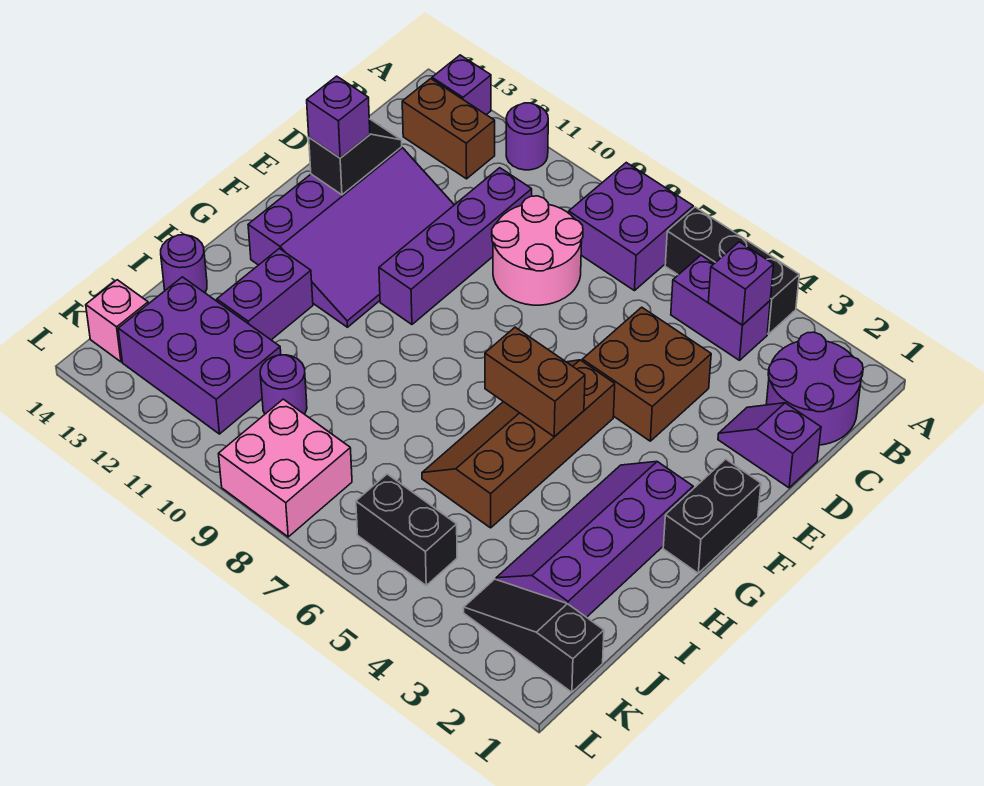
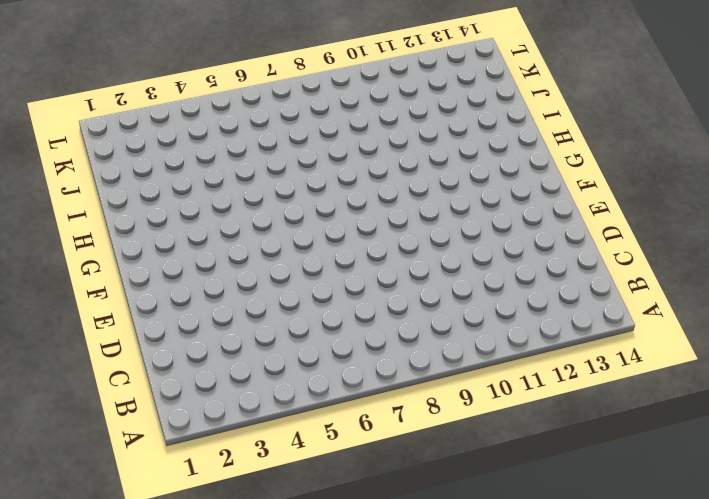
none -> black 1x3 brick [665,207,799,334]
none -> purple 2x2 brick [569,163,693,291]
none -> purple 1x1 round brick [506,103,548,170]

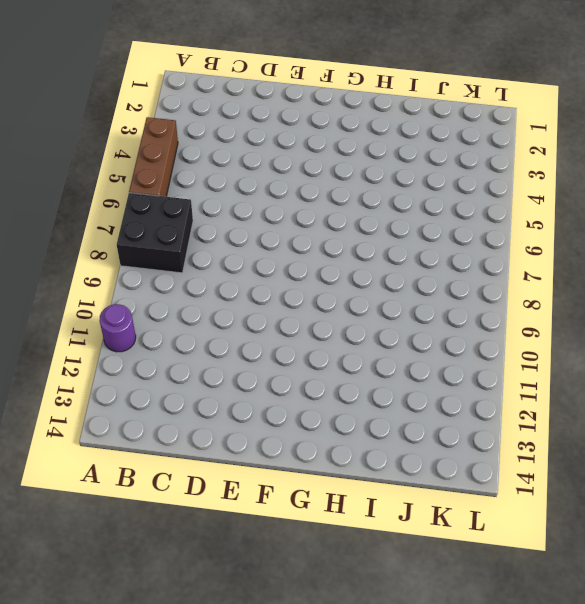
brown 1x3 brick [129,117,178,197] -> black 1x3 brick [665,207,799,334]
black 2x2 brick [117,193,193,273] -> purple 2x2 brick [569,163,693,291]
none -> purple 1x1 brick [432,55,491,115]
none -> purple 2x2 round brick [766,332,863,445]
none -> purple 1x2 brick [671,255,770,360]

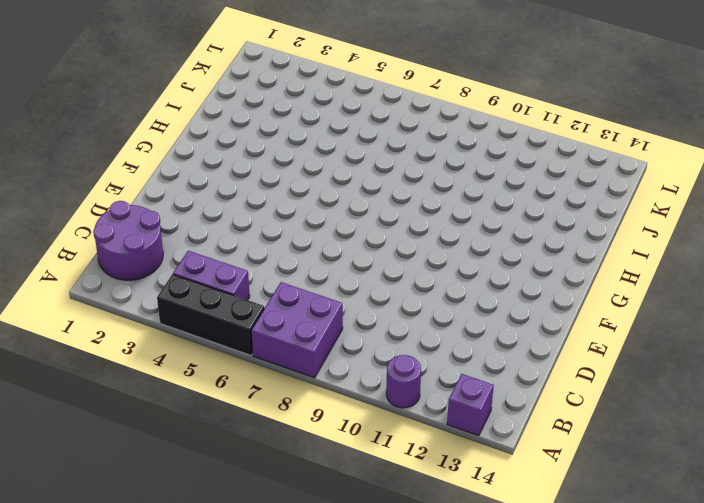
none -> brown 1x2 brick [402,79,495,179]
none -> pink 2x2 round brick [492,196,583,305]
none -> purple 1x4 brick [379,168,532,324]

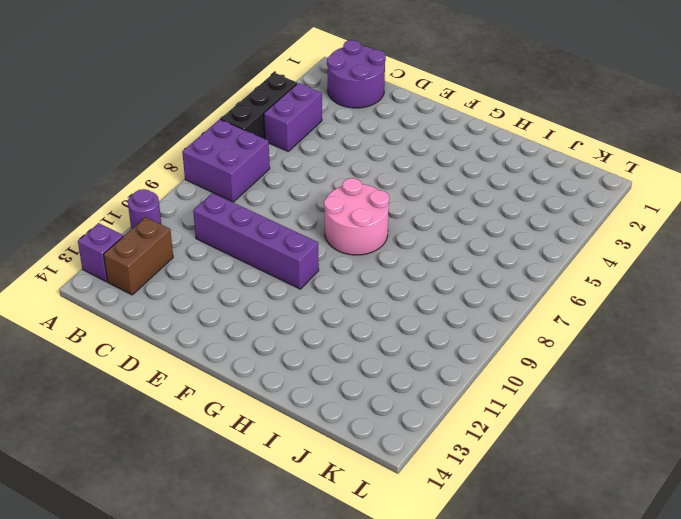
pink 2x2 round brick [324,178,389,255] -> pink 2x2 round brick moved to [492,196,583,305]
none -> purple 1x2 slope [718,403,821,488]
none -> brown 2x2 brick [582,307,711,441]
none -> purple 3x4 slope [248,147,454,327]

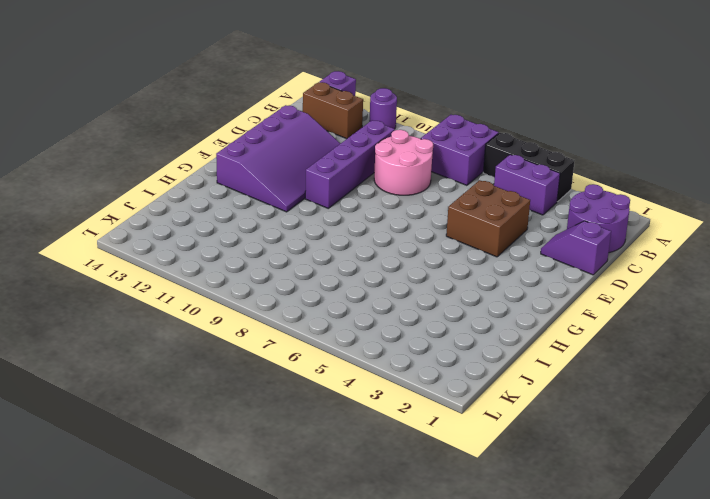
none -> black 1x2 brick [663,459,761,573]
none -> brown 2x4 slope [422,360,615,528]
none -> purple 2x4 slope [496,461,693,617]

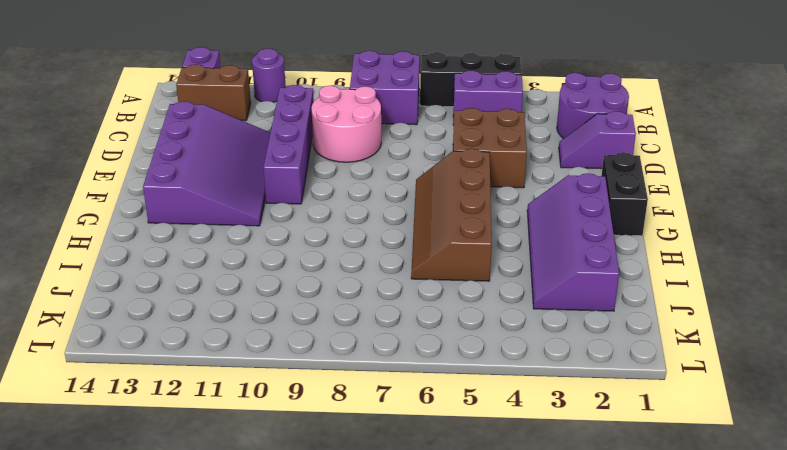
none -> purple 1x2 brick [217,249,313,340]
none -> purple 1x1 round brick [161,235,207,293]
none -> purple 1x1 round brick [260,355,307,414]

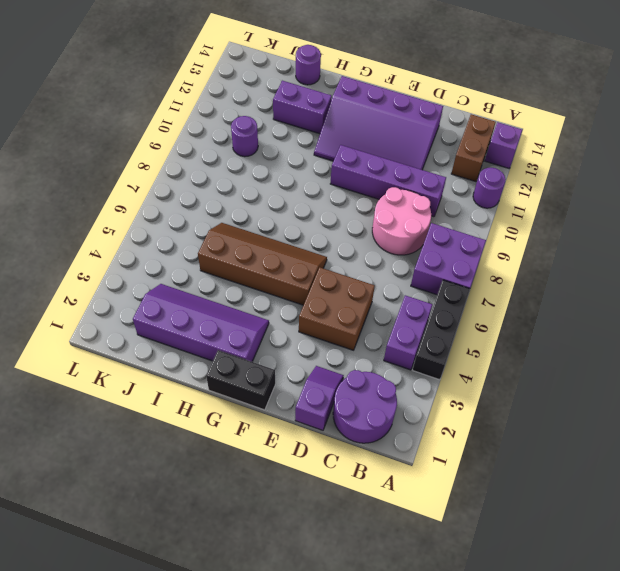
none -> purple 2x3 brick [118,277,281,434]
none -> black 1x3 slope [464,579,604,692]
none -> black 1x2 brick [356,474,457,585]

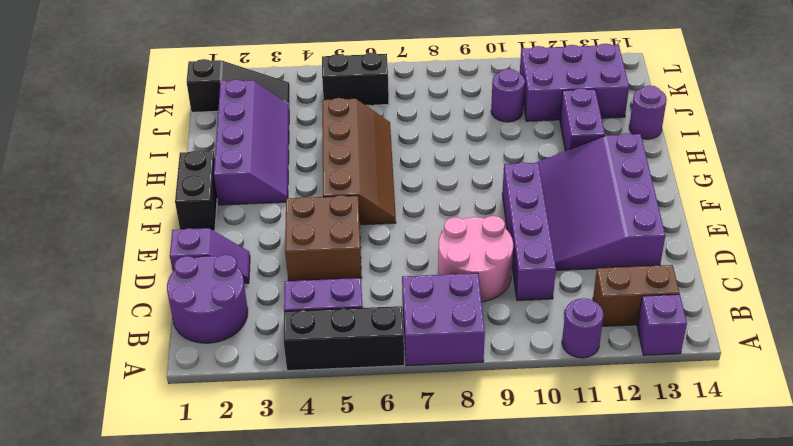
none -> pink 2x2 brick [219,399,352,537]
none -> pink 1x1 brick [86,280,148,362]
none -> purple 1x1 brick [708,242,774,325]

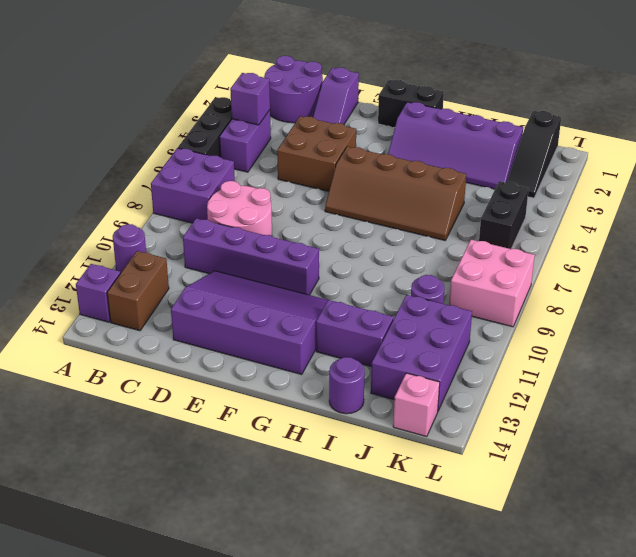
none -> black 1x2 slope [309,119,402,195]
none -> brown 1x2 brick [485,327,585,437]
none -> purple 1x1 brick [307,76,370,158]

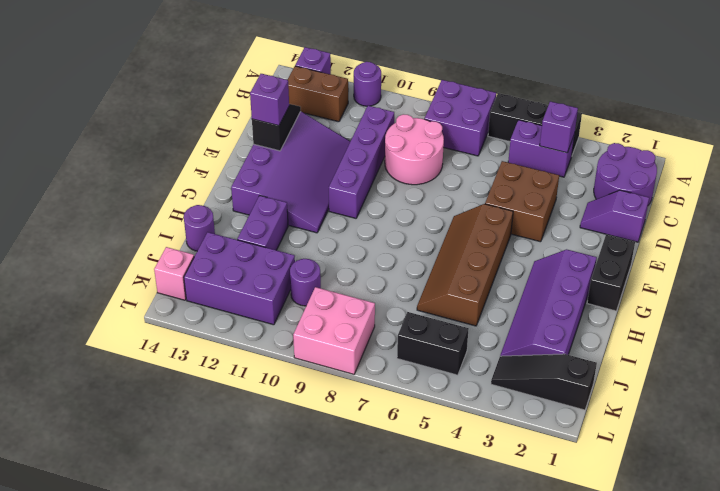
none -> brown 1x2 brick [485,327,585,437]

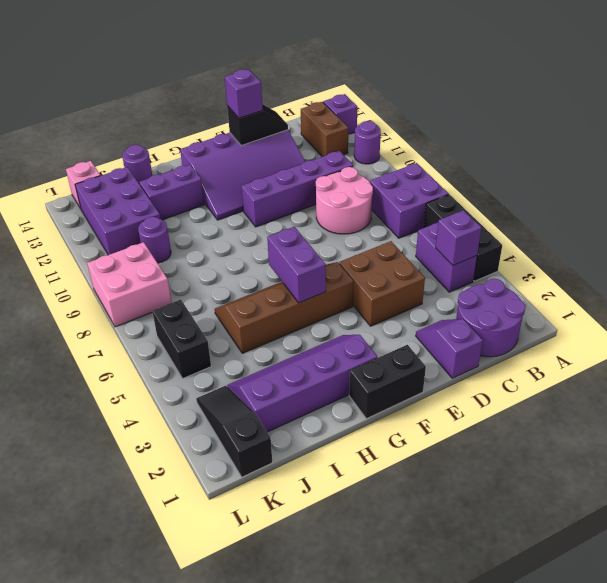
purple 1x2 brick [267,227,326,303] -> brown 1x2 brick [485,327,585,437]

